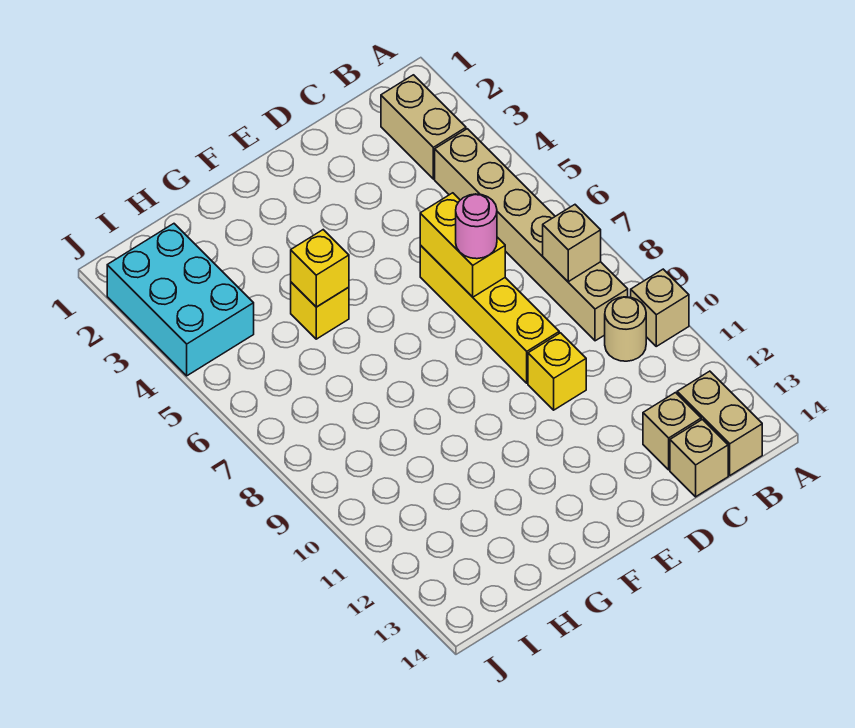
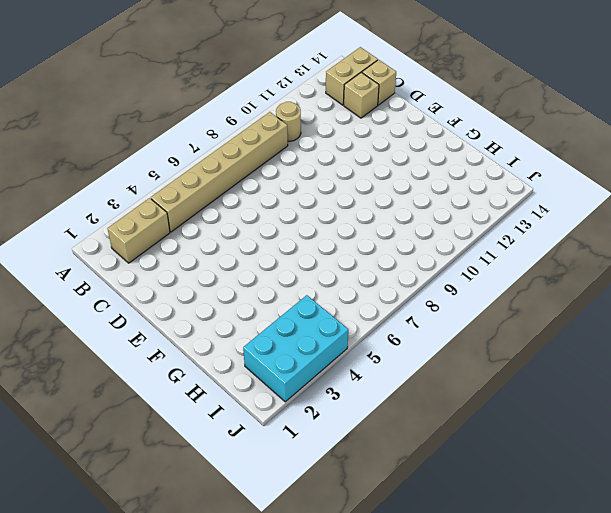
none -> tan 1x1 brick [631,269,689,346]
none -> yellow 1x4 brick [420,245,559,383]
none -> yellow 1x1 brick [528,333,586,410]

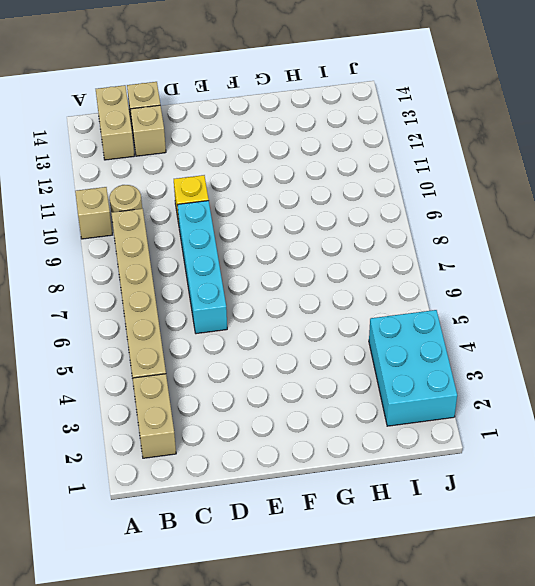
cyan 1x4 brick [177,201,227,334] -> yellow 1x4 brick [420,245,559,383]
none -> yellow 1x1 brick [291,282,349,339]
none -> tan 1x1 brick [543,205,601,282]
none -> yellow 1x2 brick [420,193,505,297]

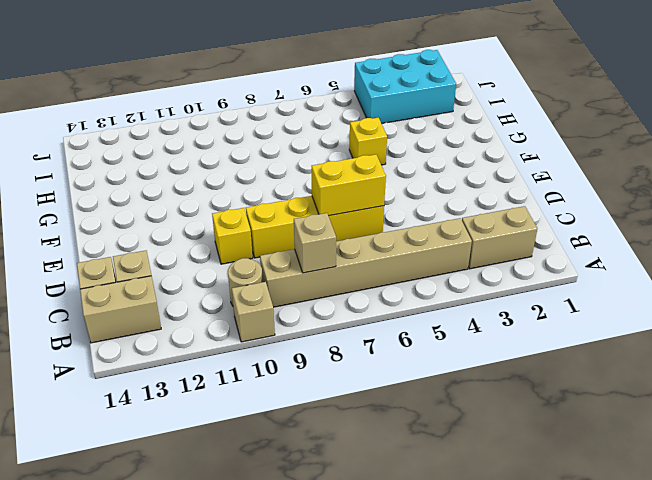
none -> yellow 1x1 brick [291,230,349,307]
none -> pink 1x1 round brick [456,194,497,259]

